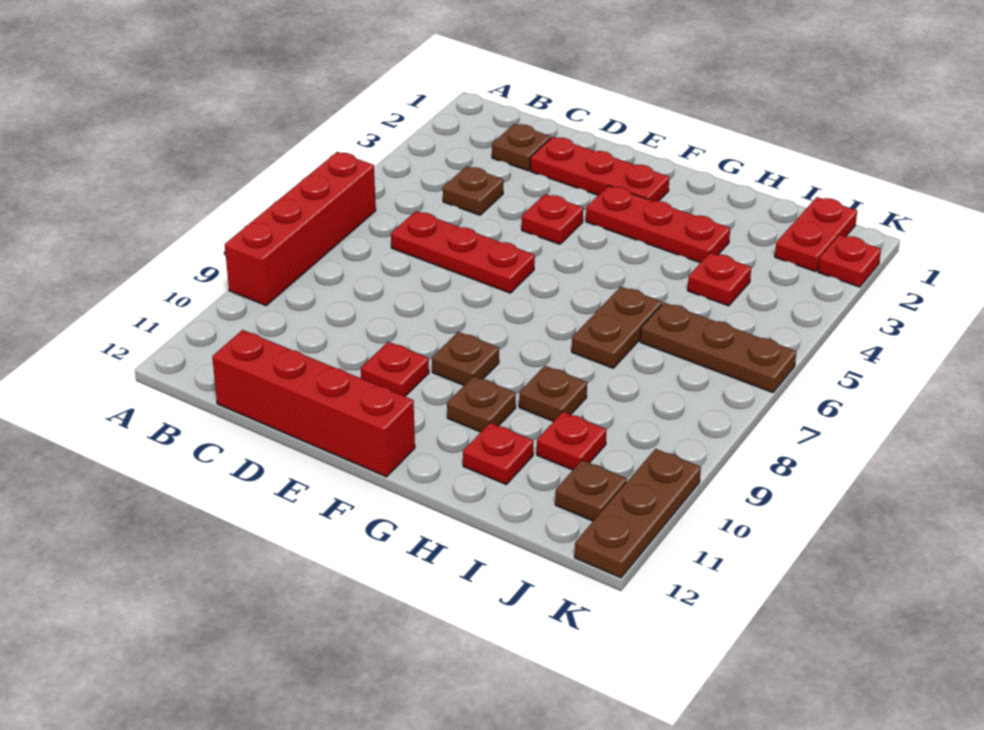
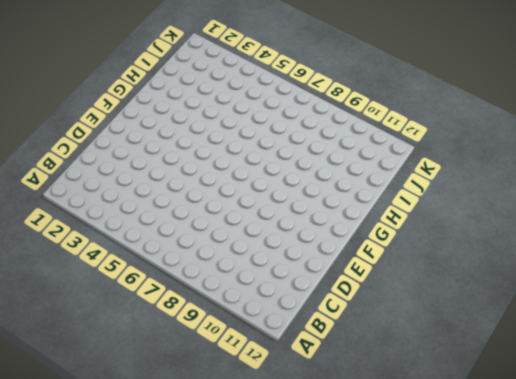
none -> red 1x4 brick [225,152,376,305]
none -> brown 1x1 plate [492,124,551,171]
none -> brown 1x1 plate [443,166,504,215]

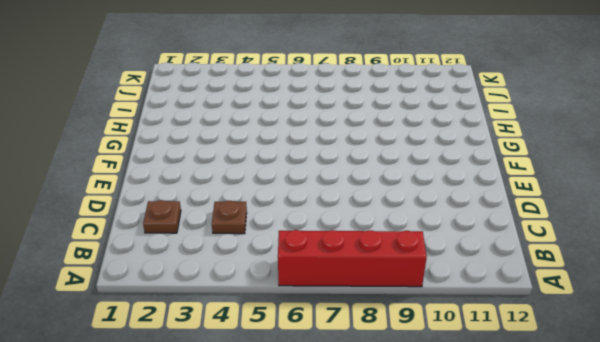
none -> red 1x3 plate [391,211,535,293]
none -> red 1x4 brick [212,330,415,477]
none -> red 1x3 plate [530,137,669,201]

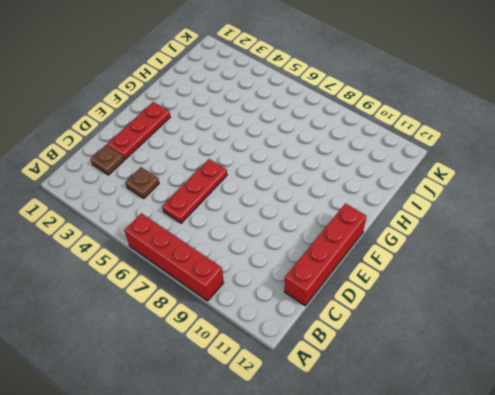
none -> red 1x1 plate [522,194,583,244]
none -> red 1x1 plate [361,342,429,396]
none -> red 1x3 plate [586,186,730,263]

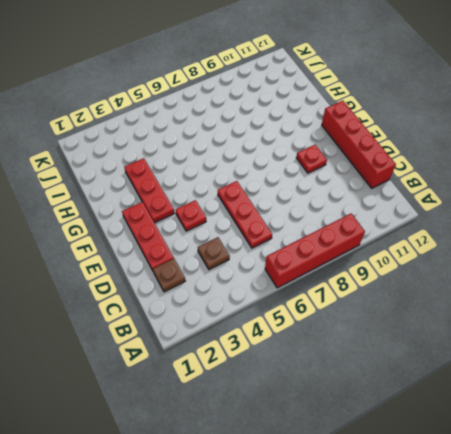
none -> brown 1x1 plate [432,332,499,385]
none -> brown 1x1 plate [447,376,516,432]
none -> brown 1x2 plate [572,287,662,368]

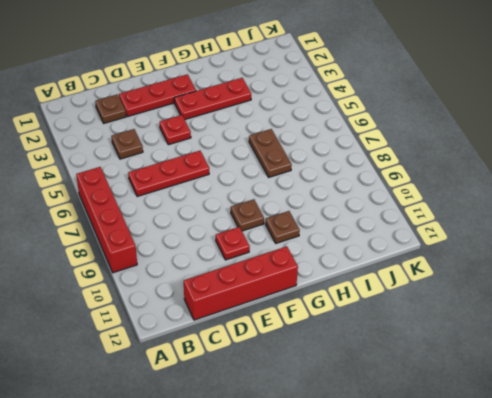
none -> brown 1x1 plate [519,366,587,422]
none -> red 1x1 plate [463,423,533,484]
none -> red 1x1 plate [688,253,751,306]

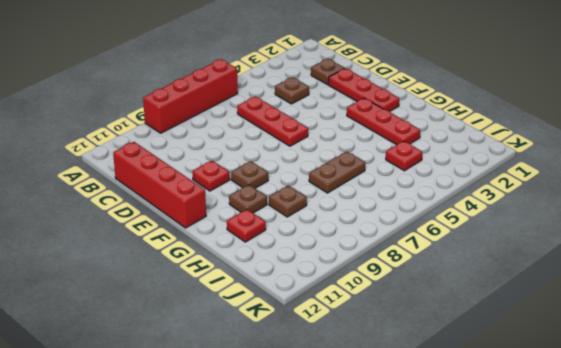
none -> red 1x1 plate [522,194,583,244]
none -> brown 1x3 plate [640,303,796,393]
none -> red 1x1 plate [537,412,607,470]

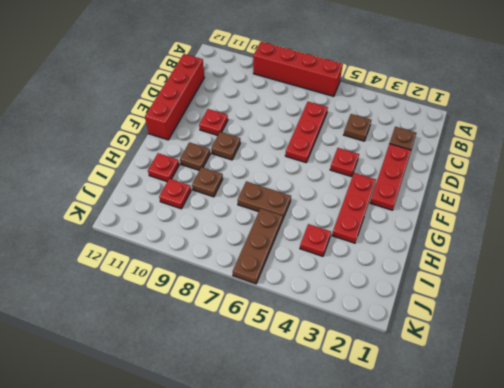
none -> red 1x2 plate [775,197,857,272]
none -> brown 1x1 plate [555,460,627,521]
none -> red 1x1 plate [818,235,881,287]

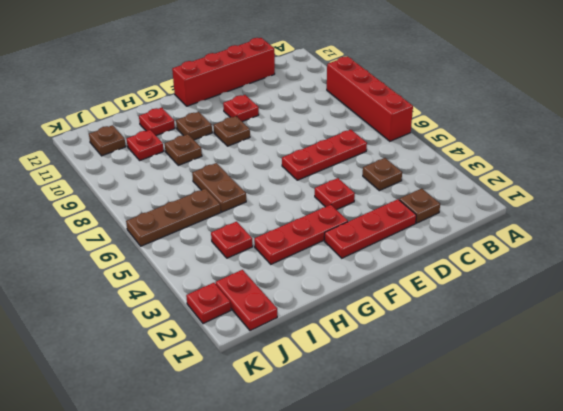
none -> brown 1x3 plate [575,449,701,578]

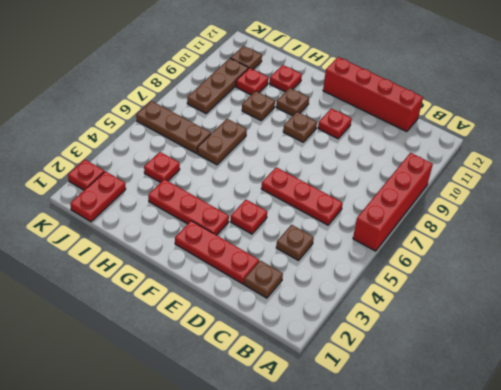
brown 1x3 plate [187,58,248,113] -> brown 1x3 plate moved to [575,449,701,578]

